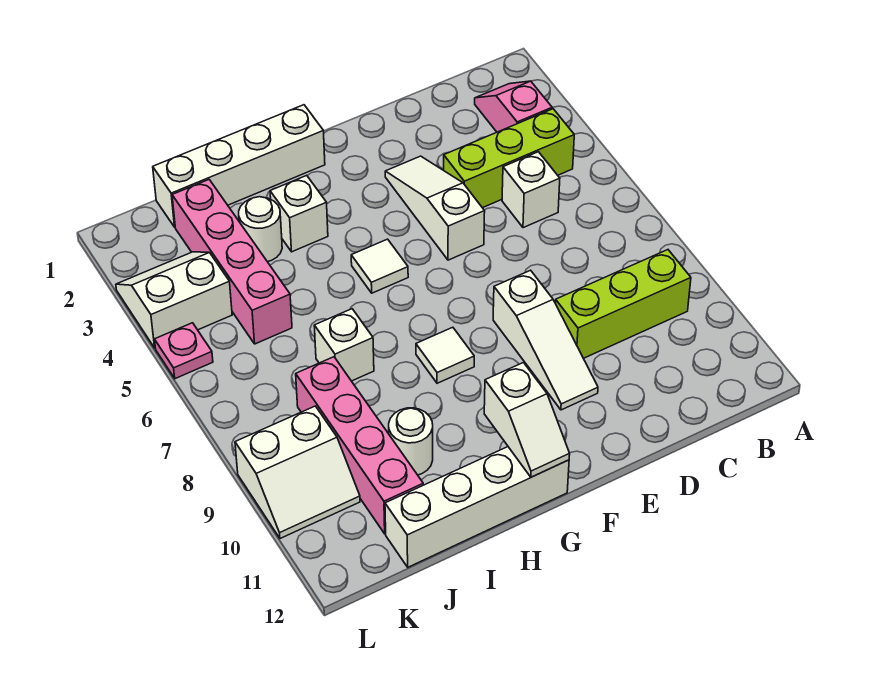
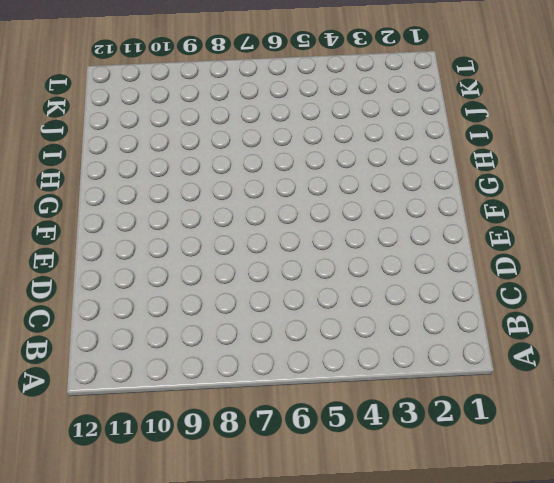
none -> pink 1x2 slope [475,81,552,132]
none -> lime 1x3 brick [444,109,574,208]
none -> lime 1x3 brick [555,250,691,358]

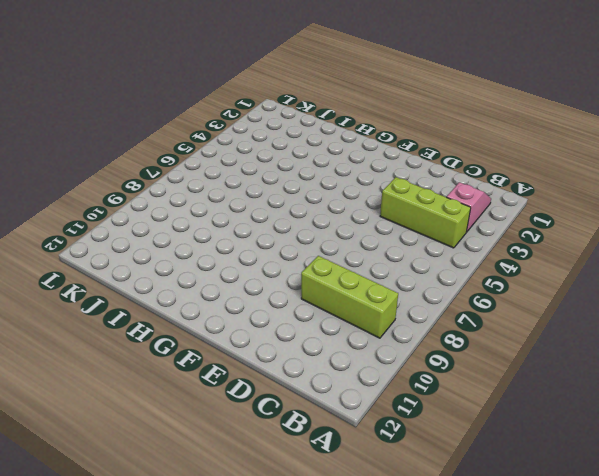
none -> white 1x1 brick [502,152,560,228]
none -> white 1x3 slope [385,156,485,260]
none -> white 1x3 slope [493,270,598,410]

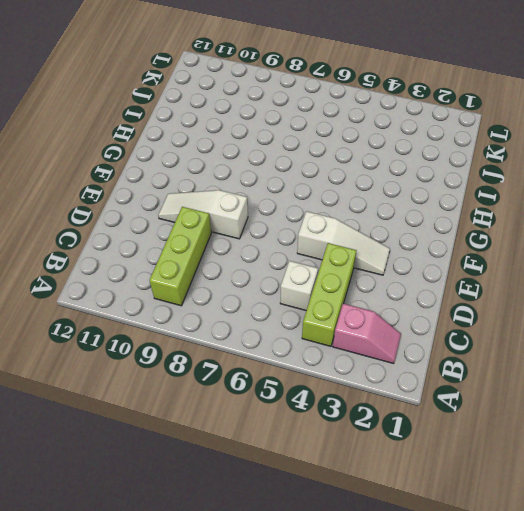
none -> white 1x4 brick [153,105,325,227]
none -> white 1x1 tile [351,239,408,293]
none -> white 1x1 tile [416,327,474,383]

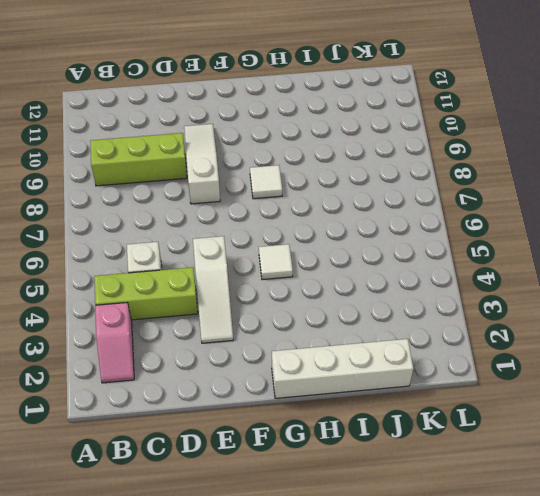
none -> white 1x4 brick [385,447,569,567]
none -> white 1x1 brick [270,175,328,252]
none -> white 1x1 round brick [239,197,282,262]

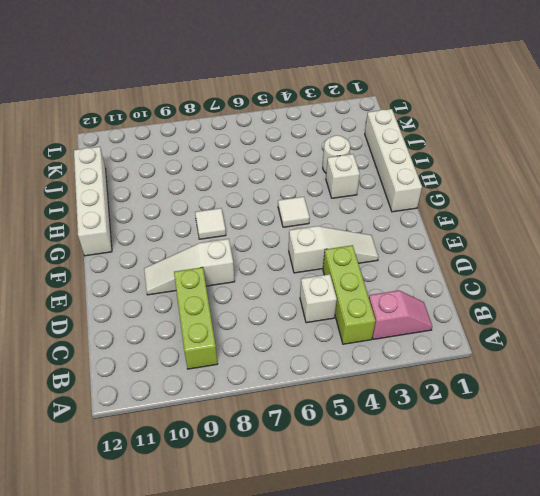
none -> white 1x1 brick [314,309,374,381]
none -> white 1x1 round brick [389,408,433,475]
none -> pink 1x4 brick [172,180,292,344]

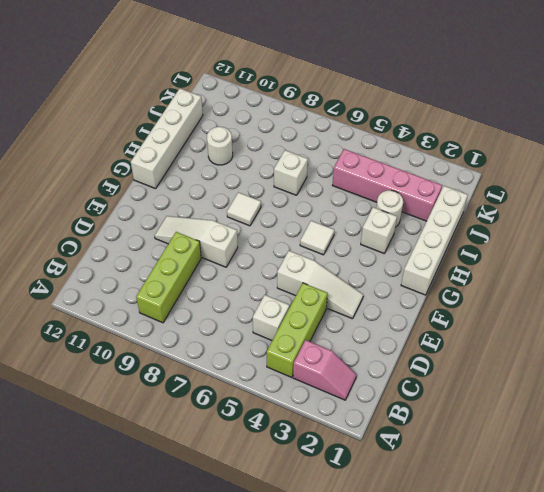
none -> pink 1x4 brick [296,357,423,534]
none -> white 2x2 slope [116,252,232,348]
none -> white 2x2 slope [235,406,360,538]

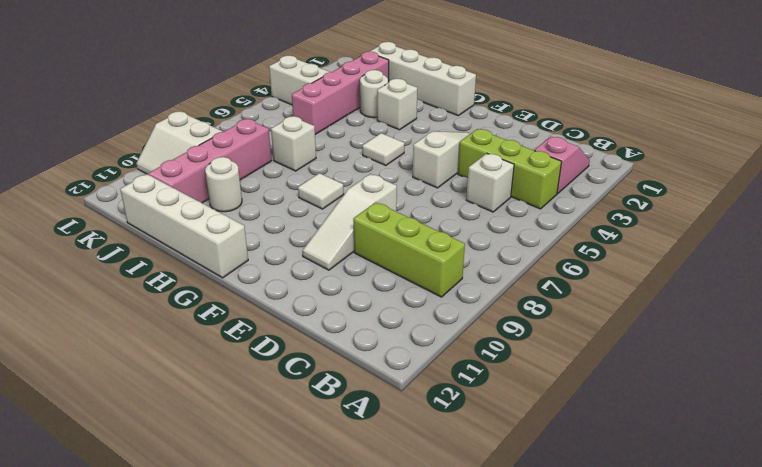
none -> pink 1x1 plate [155,323,213,379]
none -> white 1x2 slope [484,363,570,477]

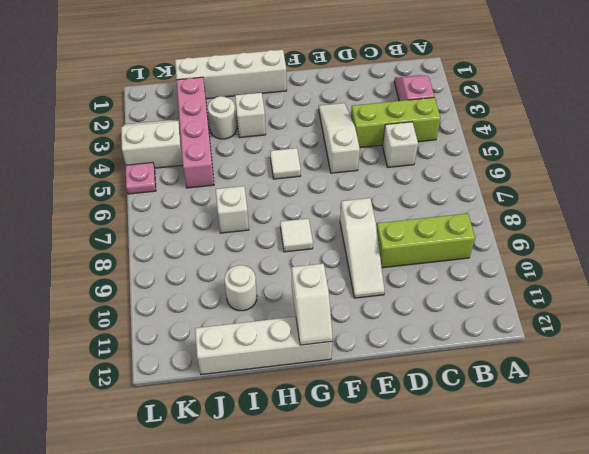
none -> pink 1x4 brick [296,357,423,534]
none -> white 2x2 slope [235,406,360,538]

